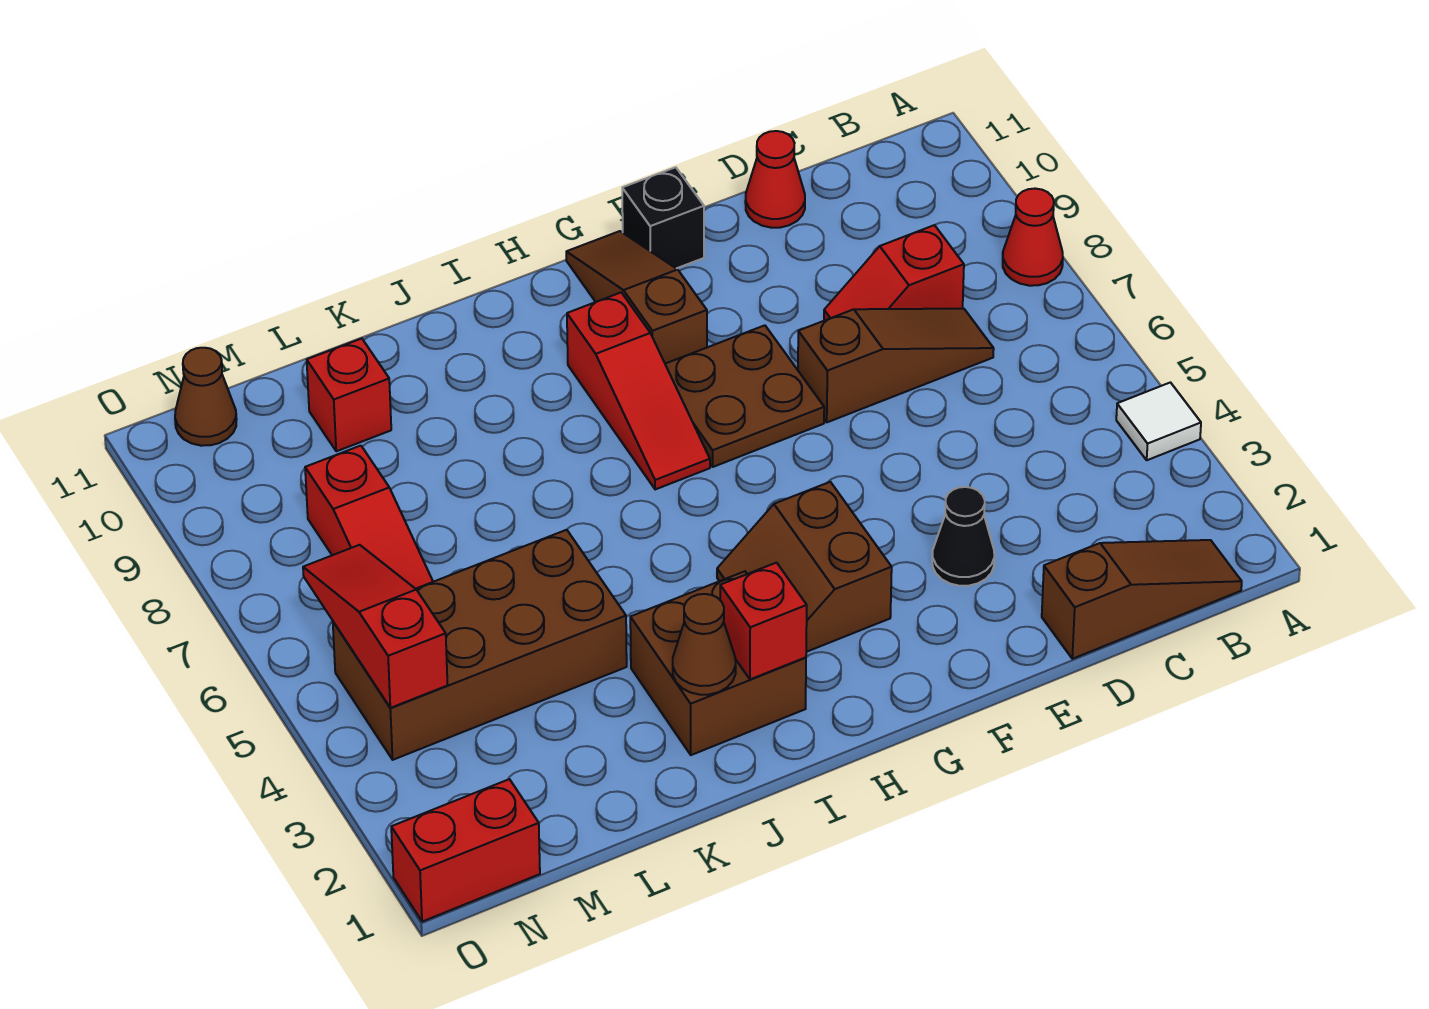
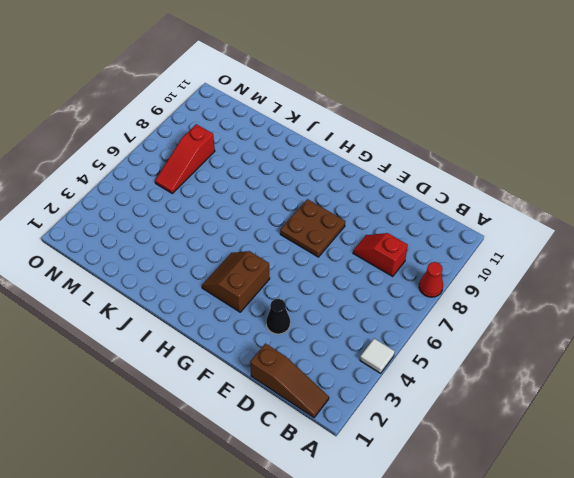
none -> brown 1x3 slope [798,309,994,422]
none -> red 1x1 cone [745,131,805,228]
none -> black 1x1 brick [622,167,704,268]

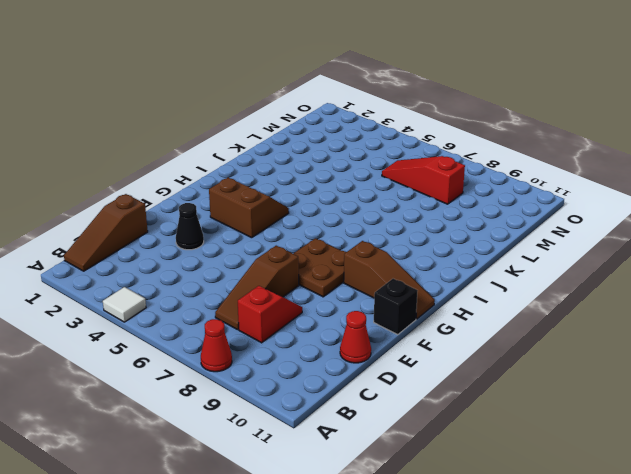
none -> red 1x3 slope [567,292,710,489]
none -> brown 2x2 brick [630,571,806,755]
none -> brown 2x4 brick [333,530,627,760]

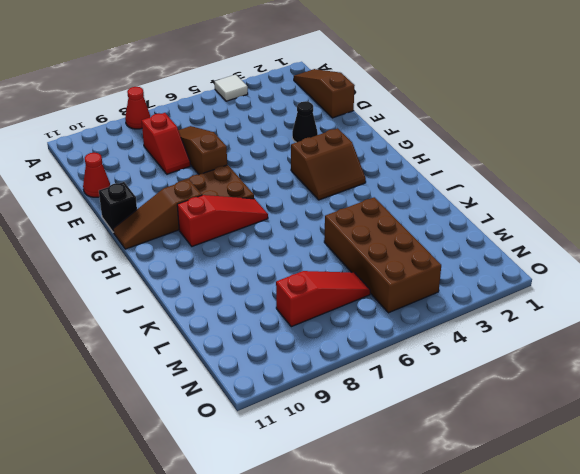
none -> brown 2x2 brick [630,571,806,755]
none -> red 1x1 brick [307,339,391,451]
none -> red 1x2 brick [391,779,540,922]

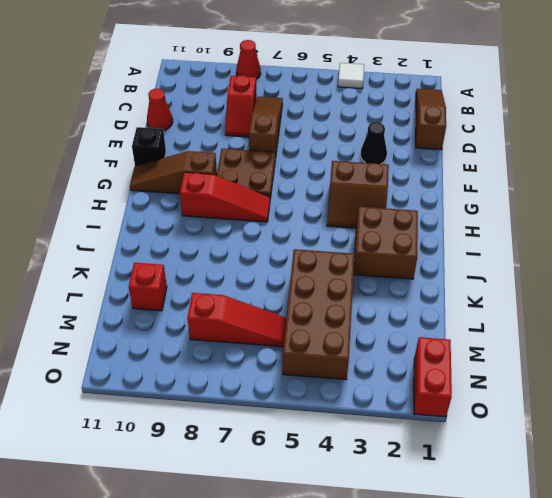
none -> brown 1x1 cone [175,348,237,446]
none -> red 1x1 brick [720,563,807,679]
none -> brown 1x1 cone [673,594,736,695]

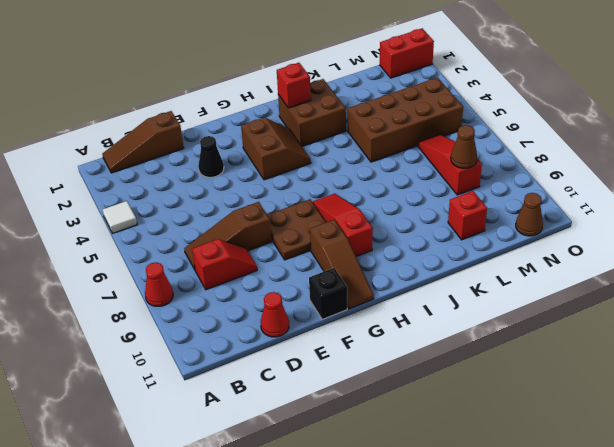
brown 1x1 cone [451,125,477,168] -> brown 1x1 cone moved to [673,594,736,695]
none -> red 1x3 slope [303,545,448,708]

